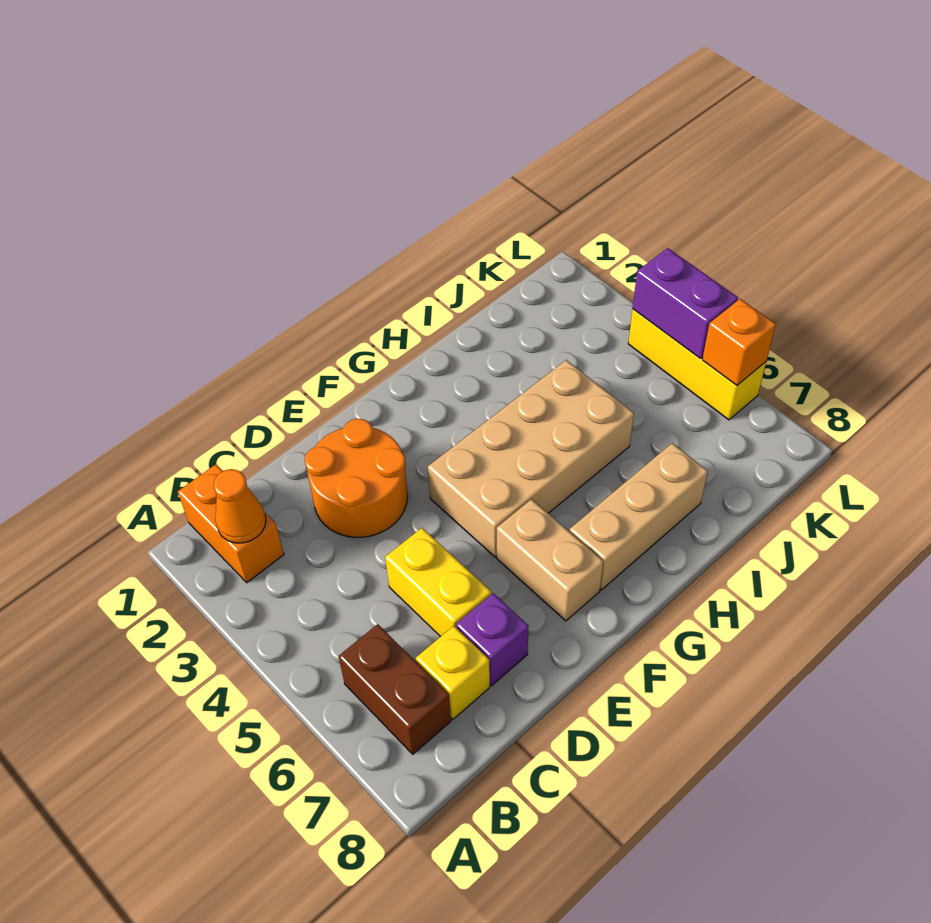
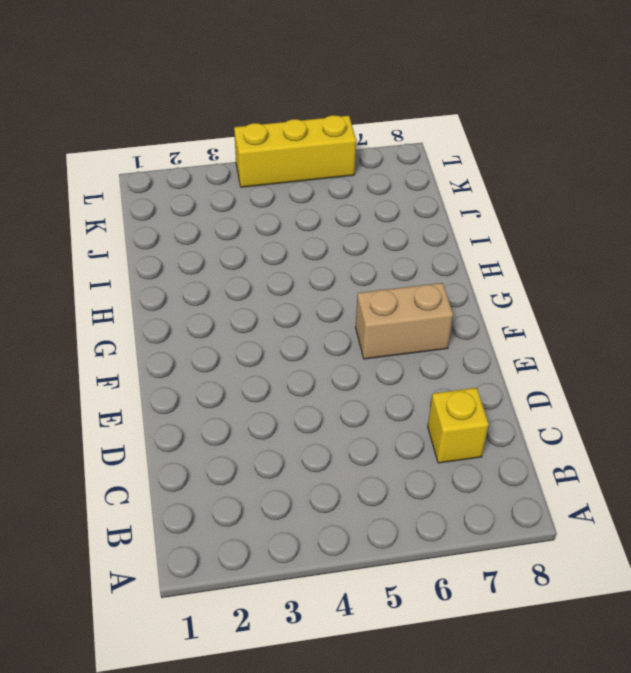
none -> orange 1x2 brick [178,464,284,583]
none -> brown 1x2 brick [339,624,451,754]
none -> orange 2x2 round brick [305,419,408,537]

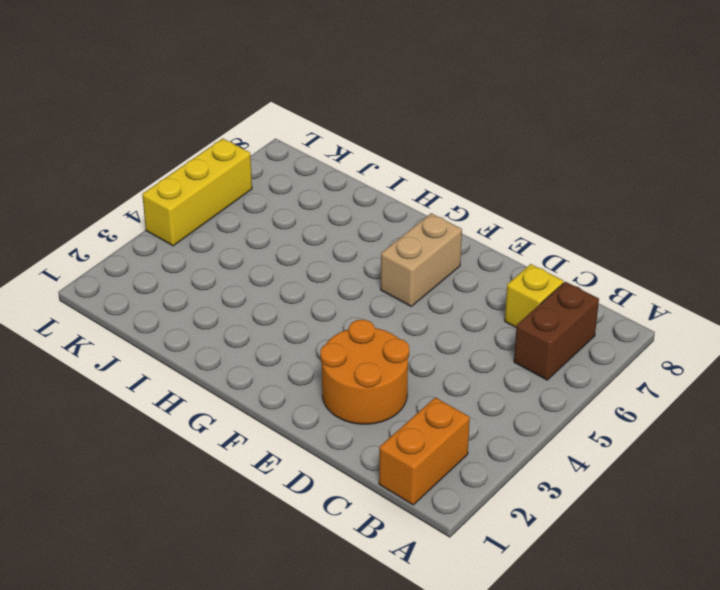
none -> yellow 1x2 brick [385,528,491,637]
none -> purple 1x1 brick [456,593,528,685]
none -> tan 2x4 brick [428,360,634,557]

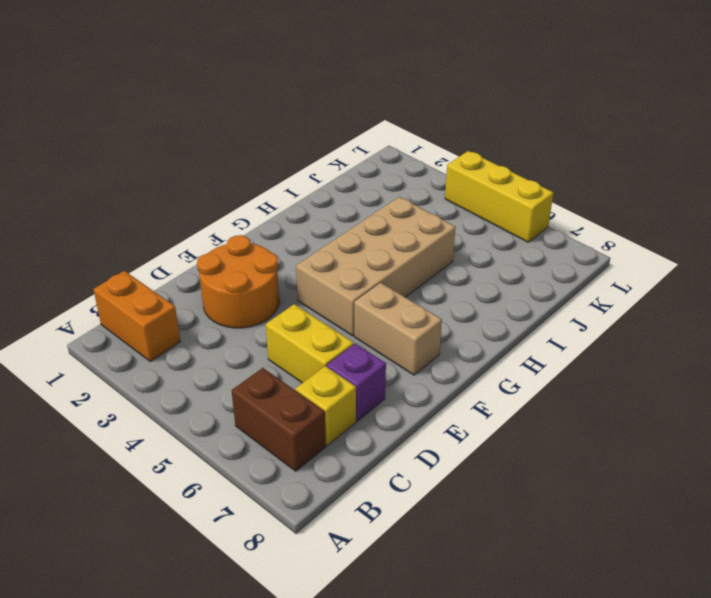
none -> tan 1x3 brick [569,443,708,590]
none -> orange 1x1 cone [214,469,266,543]
none -> purple 1x2 brick [633,248,738,359]

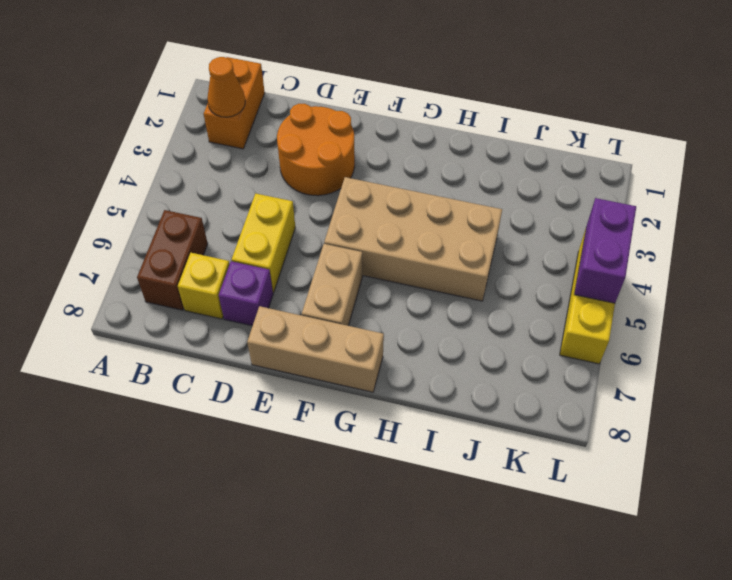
tan 1x3 brick [247,306,384,392] -> tan 1x3 brick moved to [569,443,708,590]
none -> orange 1x1 brick [702,299,776,385]

